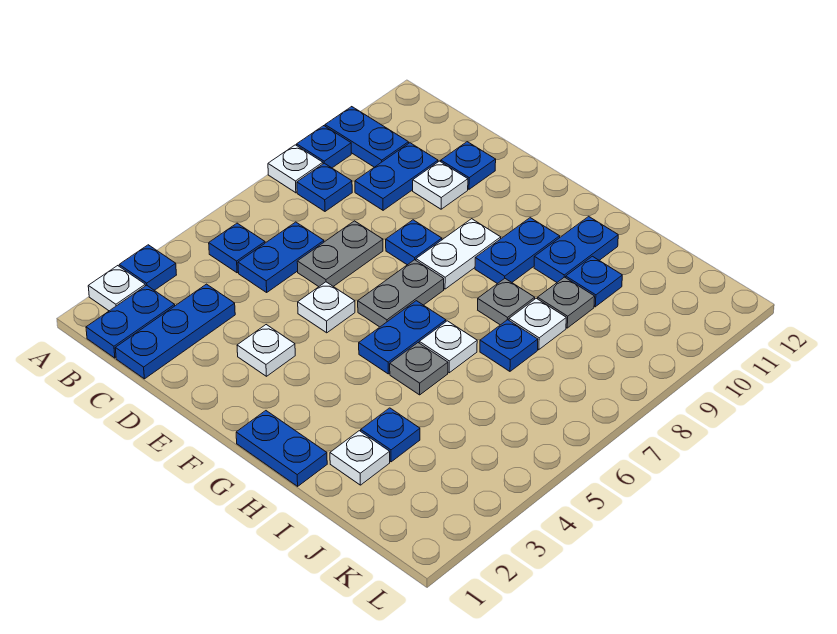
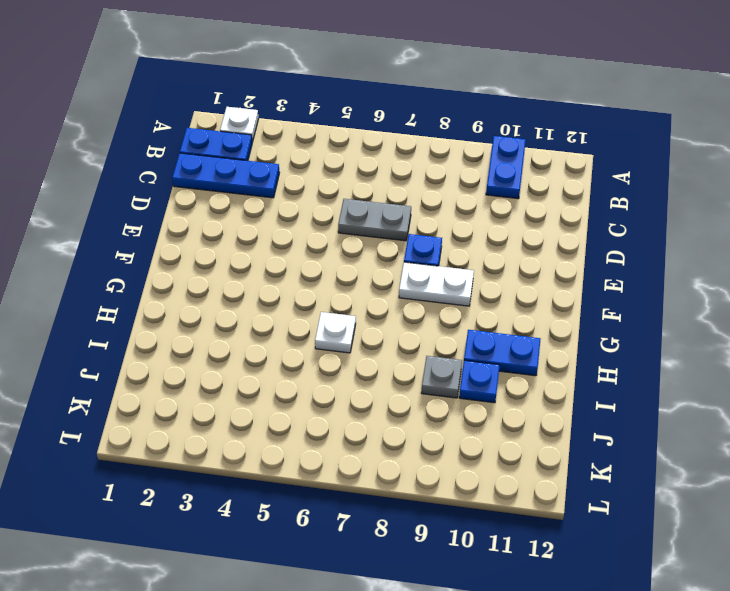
none -> blue 1x1 plate [119,245,176,290]
none -> white 1x1 plate [268,145,323,193]
none -> blue 1x1 plate [297,126,351,168]
none -> blue 1x1 plate [209,223,265,273]

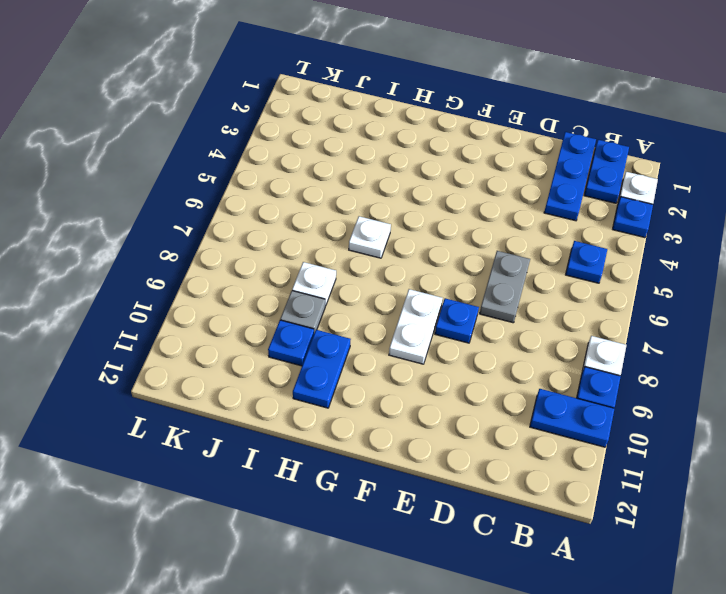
none -> blue 1x1 plate [297,163,352,211]
none -> blue 1x2 plate [238,222,324,292]
none -> blue 1x2 plate [355,143,438,210]
none -> white 1x1 plate [413,161,468,209]

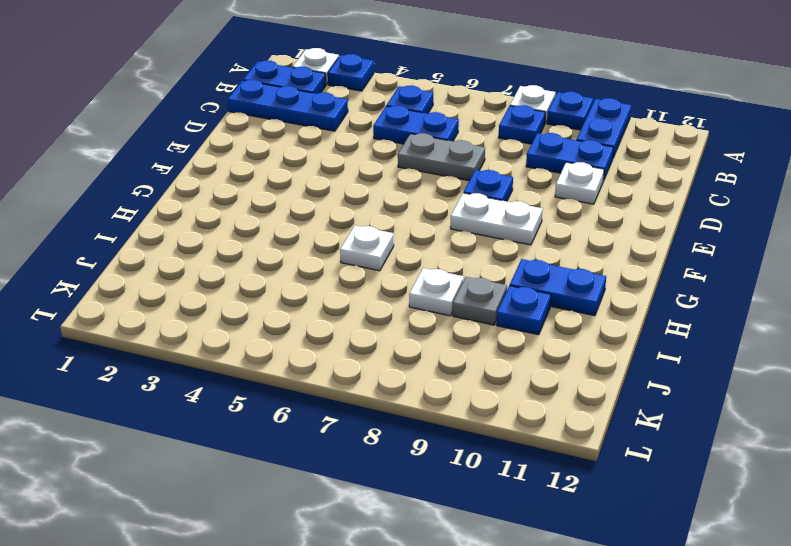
none -> blue 1x1 plate [441,142,496,189]
none -> white 1x1 plate [237,325,295,376]
none -> white 1x1 plate [298,282,355,333]
none -> grey 1x2 plate [358,260,444,327]

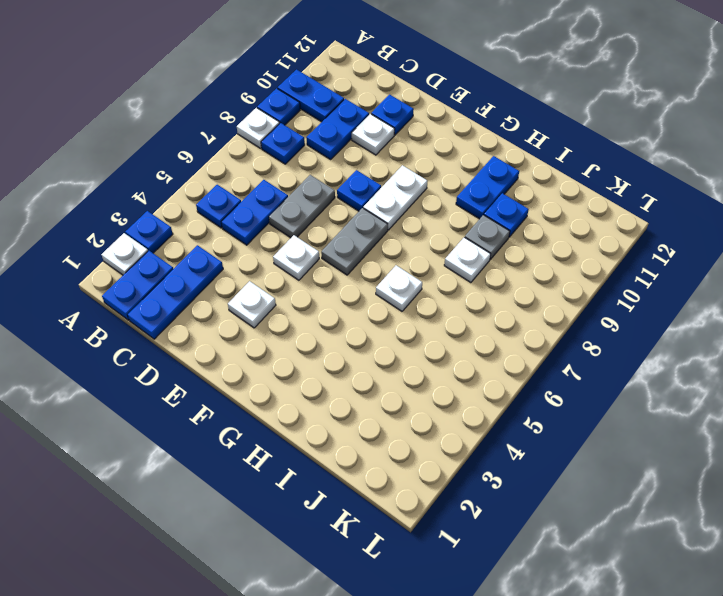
none -> blue 1x2 plate [236,411,327,486]
none -> blue 1x2 plate [359,301,446,374]
none -> blue 1x2 plate [475,218,560,284]
none -> grey 1x1 plate [390,343,448,395]

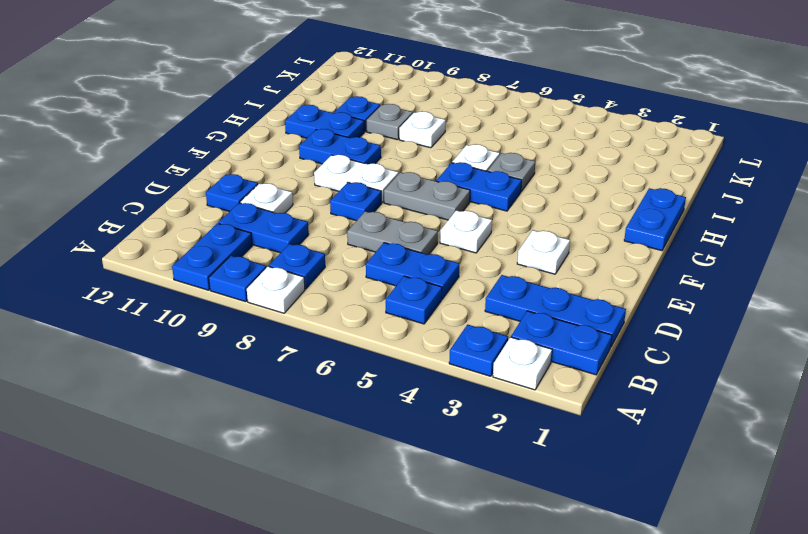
none -> grey 1x1 plate [478,279,535,325]
none -> white 1x1 plate [330,431,390,485]
none -> blue 1x1 plate [361,408,420,462]
none -> blue 1x1 plate [480,320,538,371]

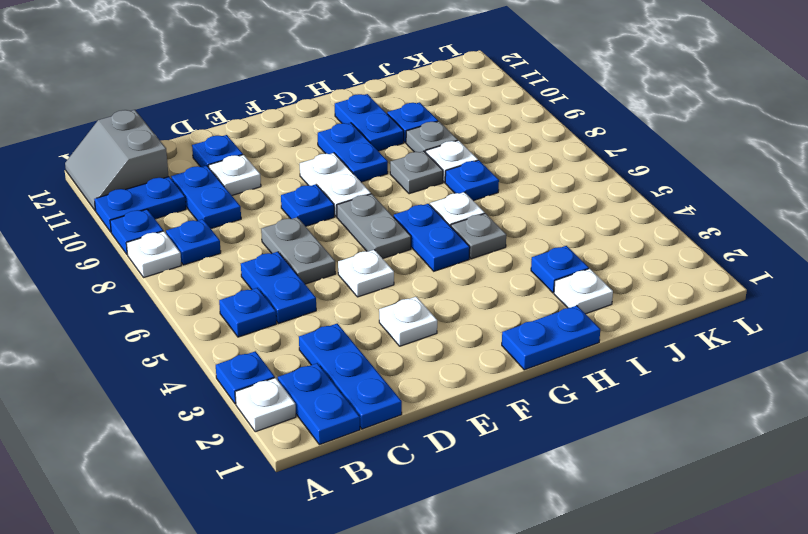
grey 2x2 slope [65,110,169,211] -> none

